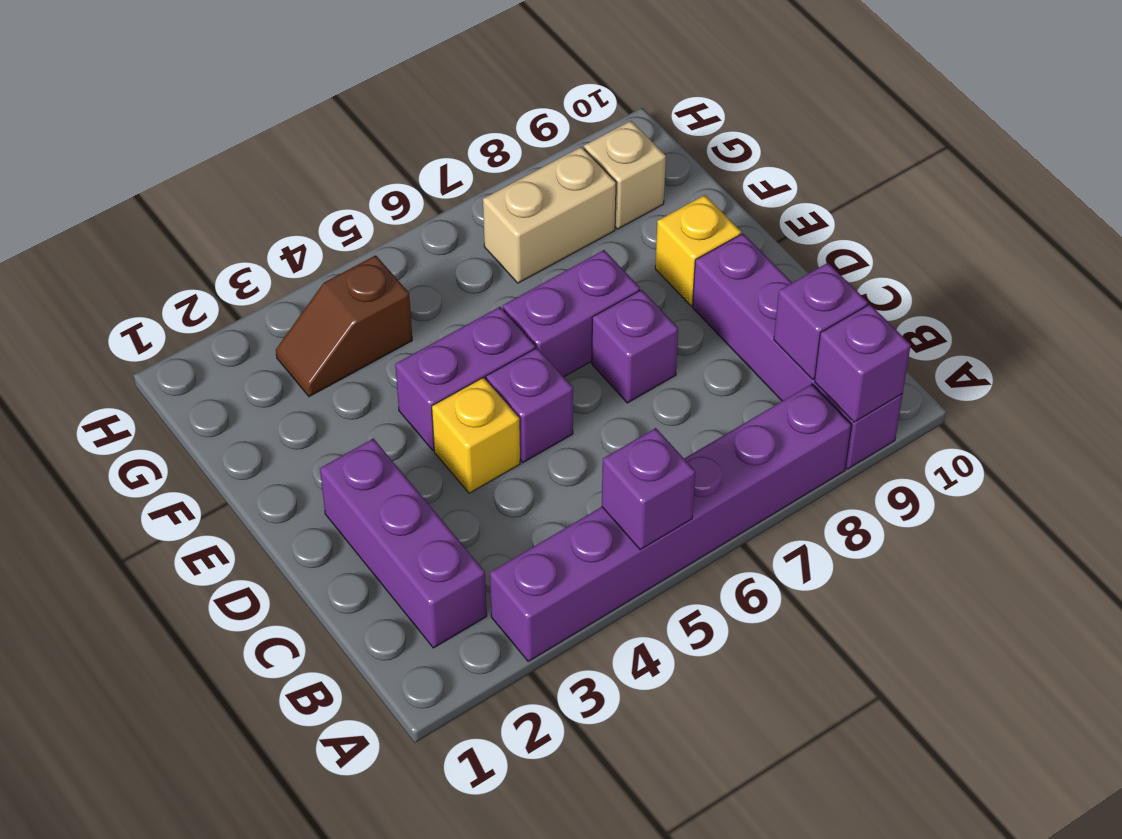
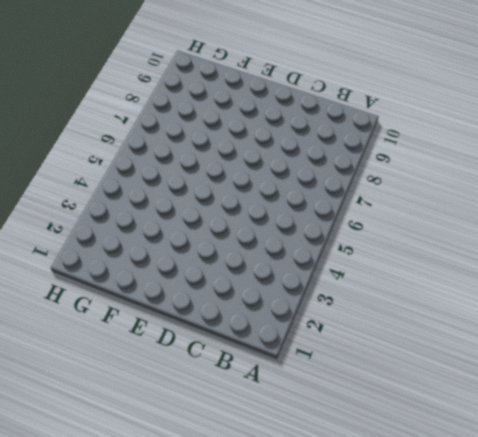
none -> purple 1x6 brick [490,384,851,661]
none -> purple 1x4 brick [692,234,903,469]
none -> purple 1x3 brick [320,439,487,648]

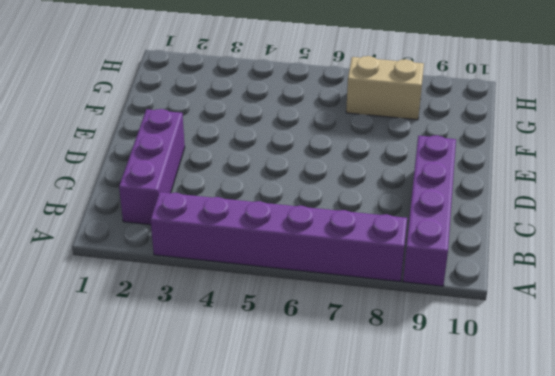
none -> yellow 1x1 brick [432,377,520,493]
none -> purple 1x1 brick [486,348,573,463]
none -> purple 1x1 brick [592,290,678,403]

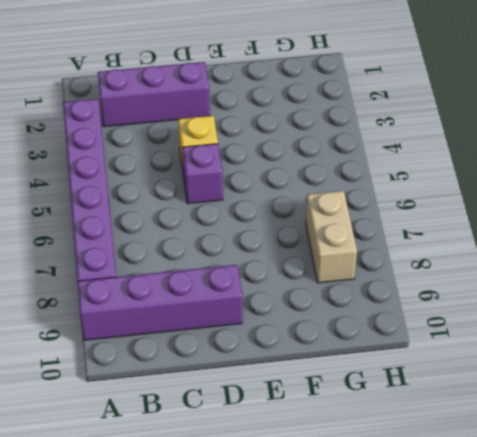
none -> purple 1x1 brick [592,290,678,403]
none -> purple 1x2 brick [395,307,535,450]
none -> purple 1x2 brick [503,250,640,377]

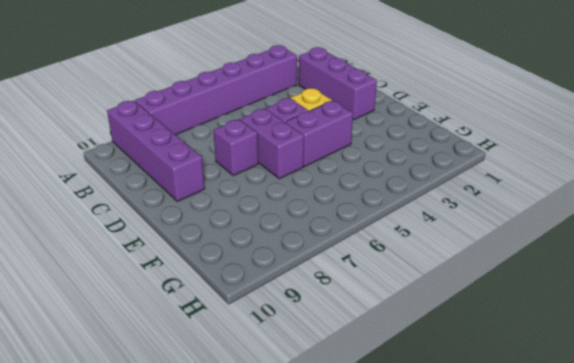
purple 1x2 brick [240,108,304,179] -> purple 1x2 brick turned to [503,250,640,377]
none -> yellow 1x1 brick [655,195,741,305]
none -> brown 1x2 slope [276,255,412,397]
none -> tan 1x2 brick [483,147,616,283]

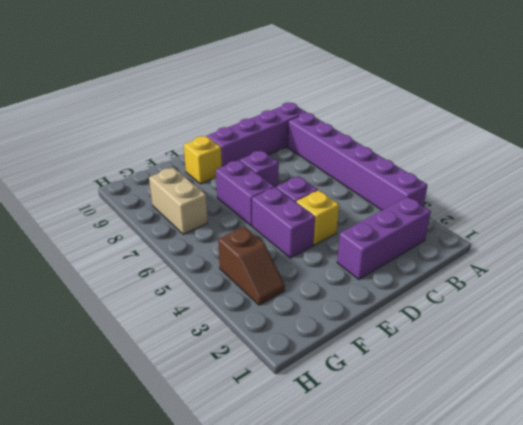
none -> tan 1x1 brick [584,121,666,229]
none -> purple 1x1 brick [602,428,696,550]
none -> purple 1x1 brick [814,304,911,422]

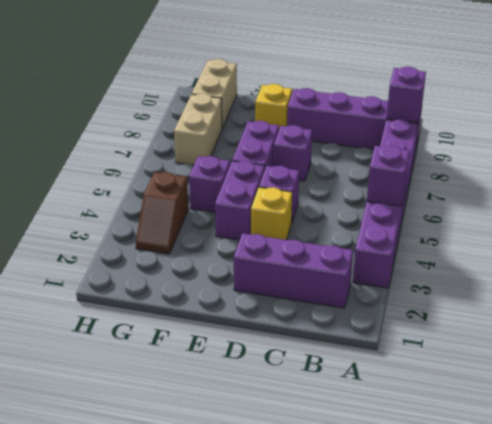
purple 1x1 brick [189,156,230,212] -> purple 1x1 brick moved to [774,263,868,379]
tan 1x2 brick [192,59,237,129] -> tan 1x1 brick [584,121,666,229]

